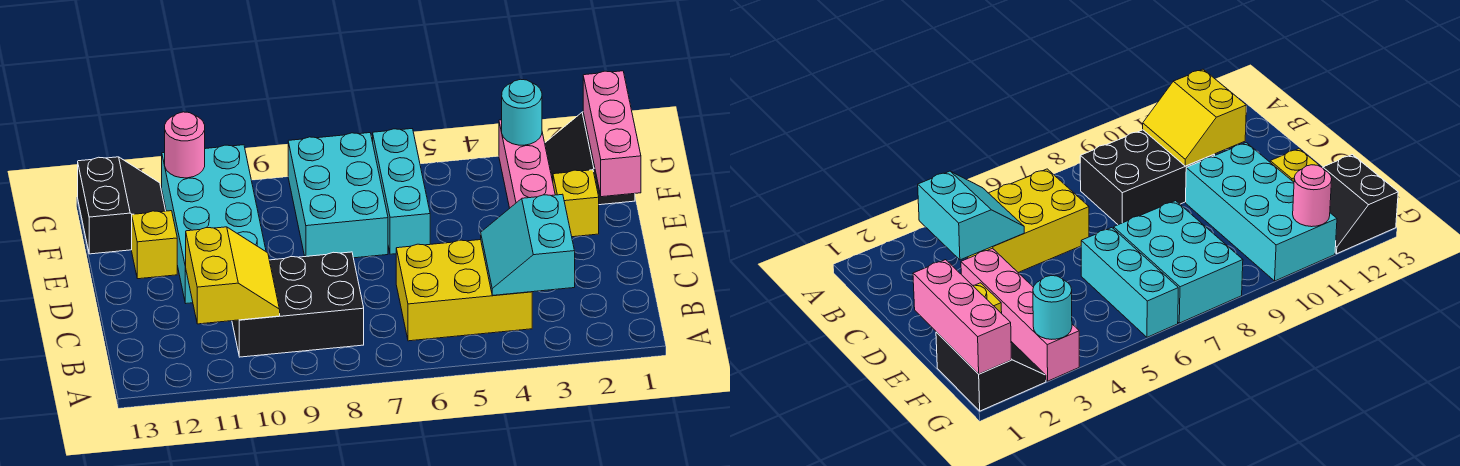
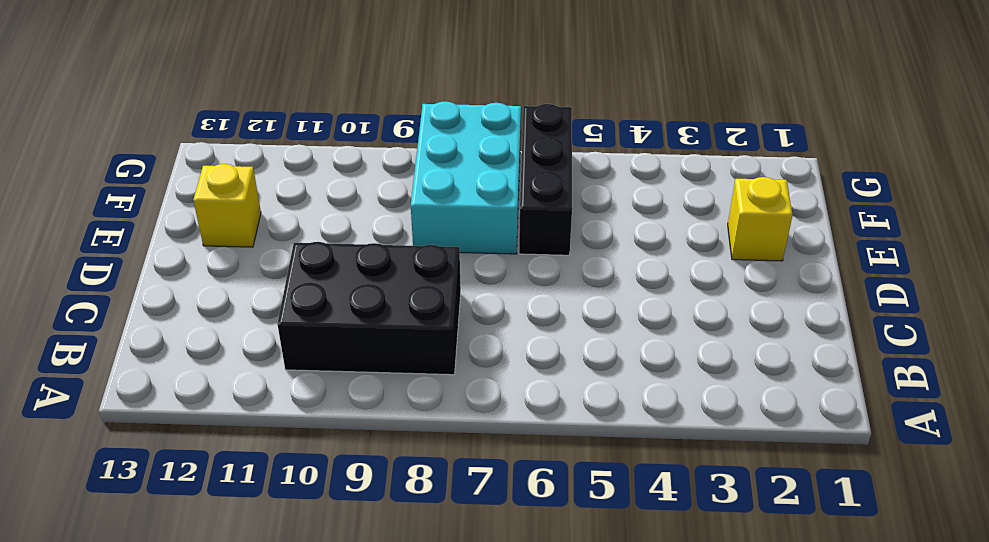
black 1x3 brick [519,104,572,255] -> cyan 1x3 brick [373,129,430,254]
none -> yellow 2x3 brick [396,240,532,341]
none -> pink 1x4 brick [499,120,555,208]
none -> cyan 2x4 brick [162,145,266,303]

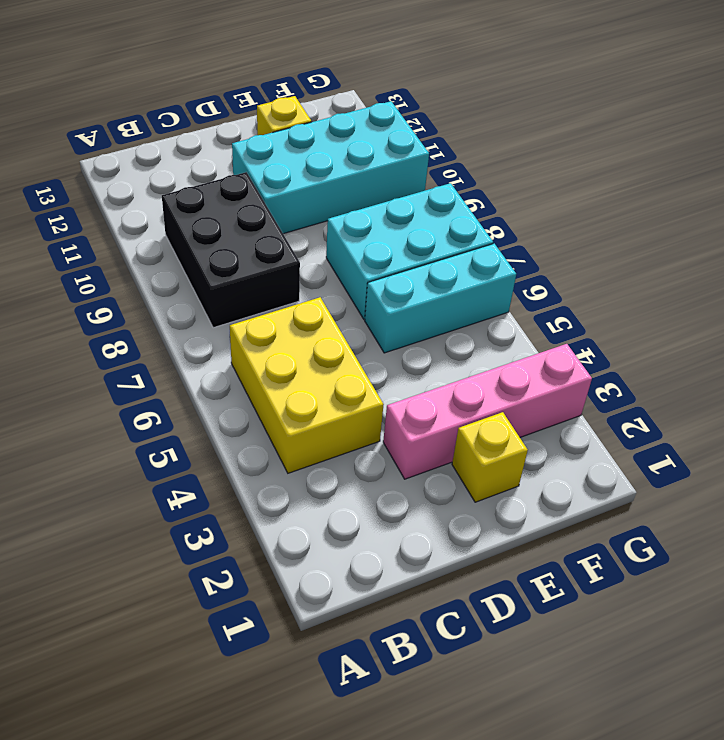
none -> black 2x2 slope [545,112,635,205]
none -> black 2x2 slope [78,157,165,254]
none -> cyan 2x2 slope [481,194,575,295]

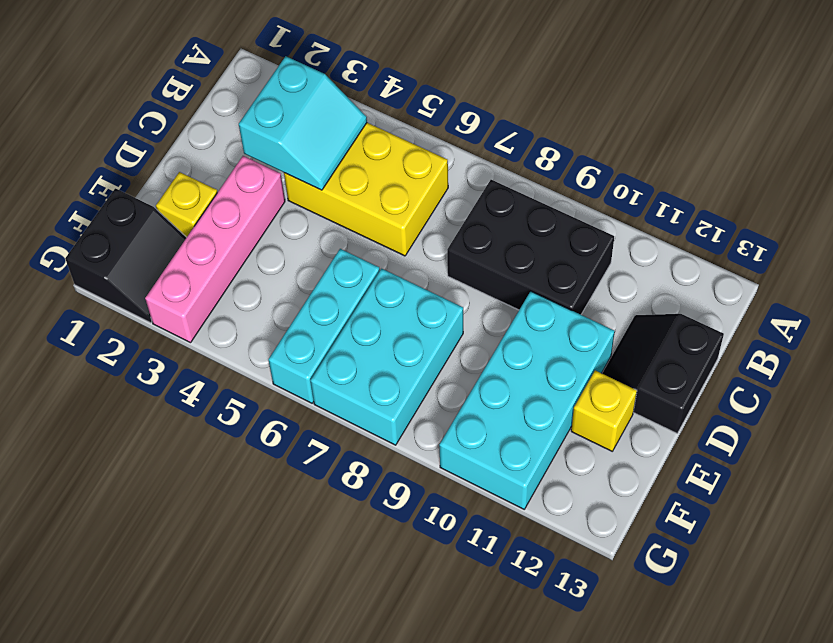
black 2x2 slope [602,314,724,433] -> black 2x2 slope moved to [78,157,165,254]
none -> yellow 2x2 slope [185,227,280,324]
none -> pink 1x3 brick [583,71,641,197]
none -> cyan 1x1 round brick [502,79,542,145]

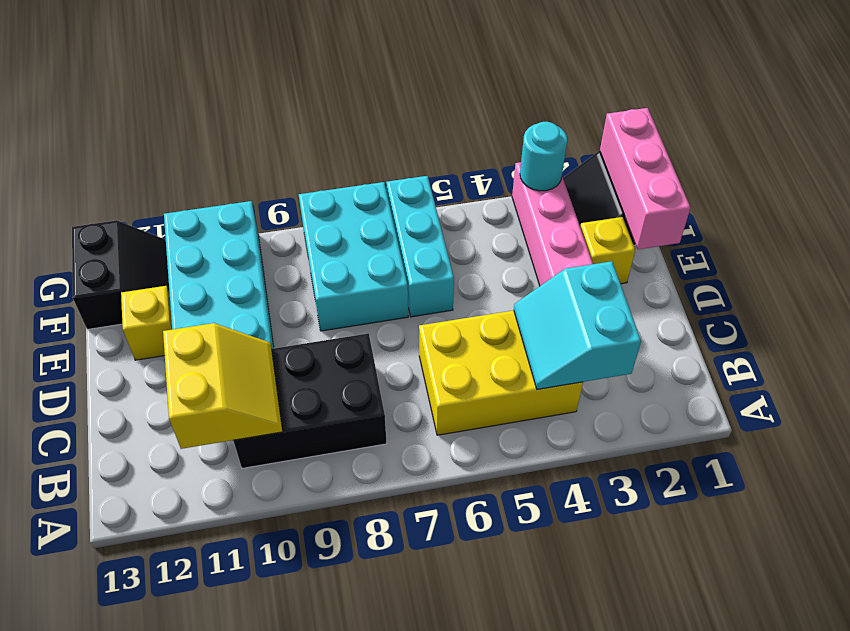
none -> pink 1x1 round brick [165,112,205,178]

